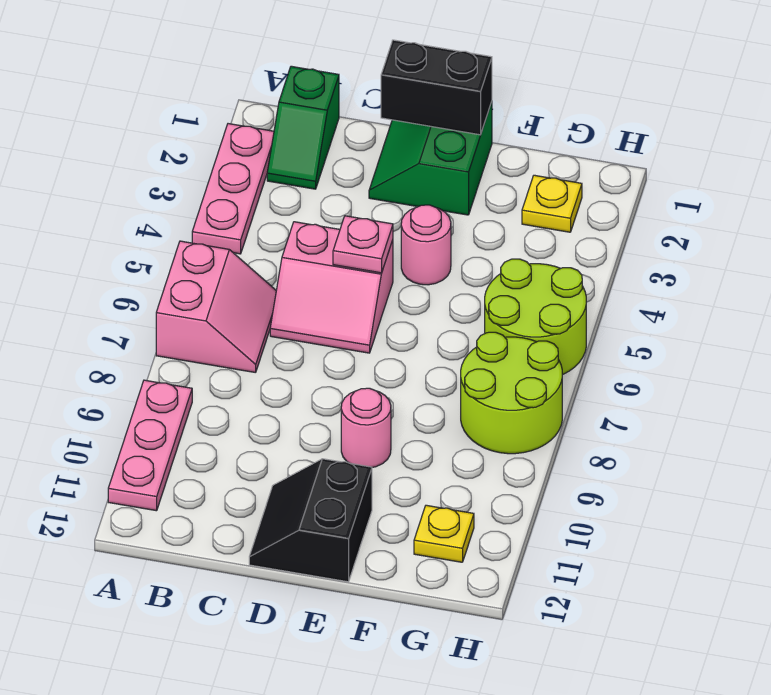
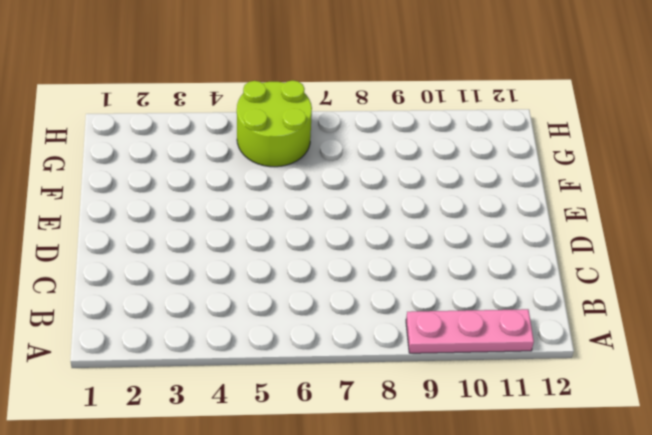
none -> pink 1x3 plate [192,124,274,254]
none -> pink 2x2 slope [156,241,276,373]
none -> green 1x2 slope [267,66,339,189]

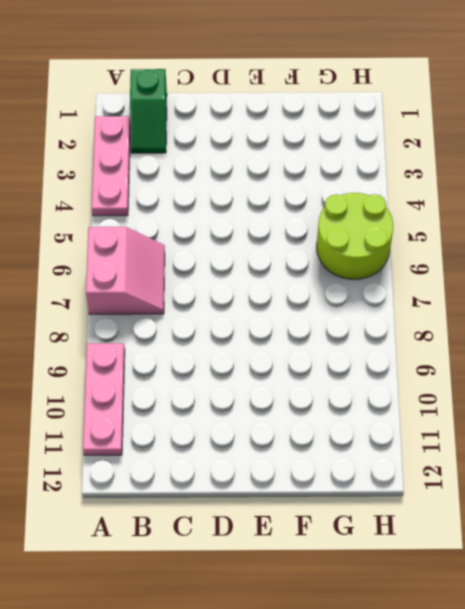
none -> pink 2x2 slope [270,222,393,353]
none -> green 2x2 slope [369,102,492,215]
none -> black 2x2 slope [249,459,372,582]

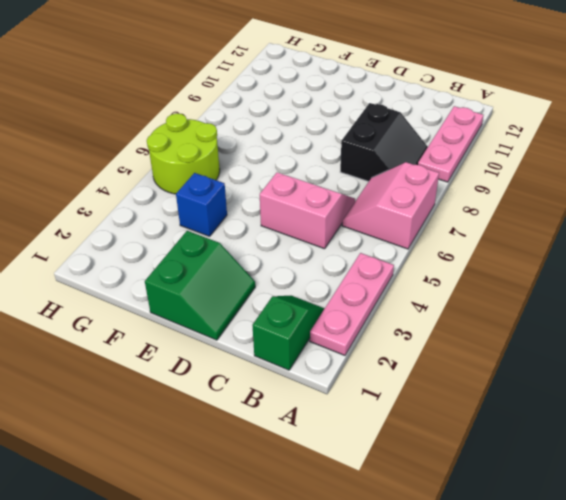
black 2x2 slope [340,103,428,182] -> black 2x2 slope moved to [249,459,372,582]
blue 1x1 brick [176,173,227,236] -> none
none -> pink 1x1 round brick [401,205,451,285]
none -> pink 1x1 round brick [341,388,391,467]
none -> yellow 1x1 plate [522,175,582,232]

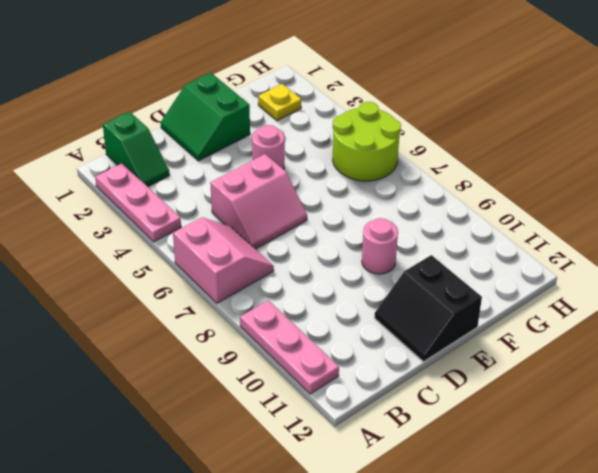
none -> lime 2x2 round brick [461,332,562,454]
none -> yellow 1x1 plate [414,505,474,562]
none -> black 1x2 brick [381,40,492,135]

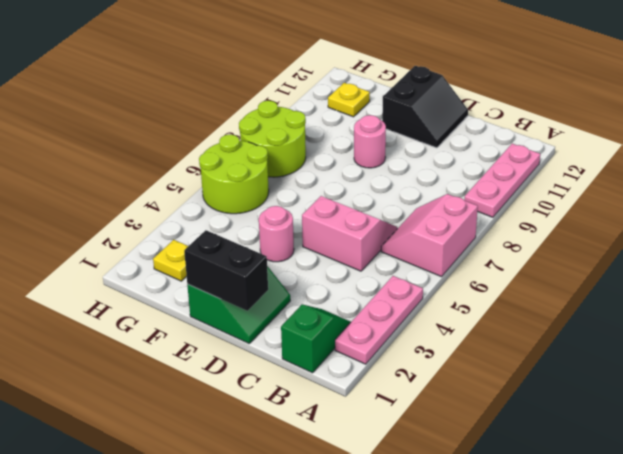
none -> pink 1x1 plate [333,216,393,273]

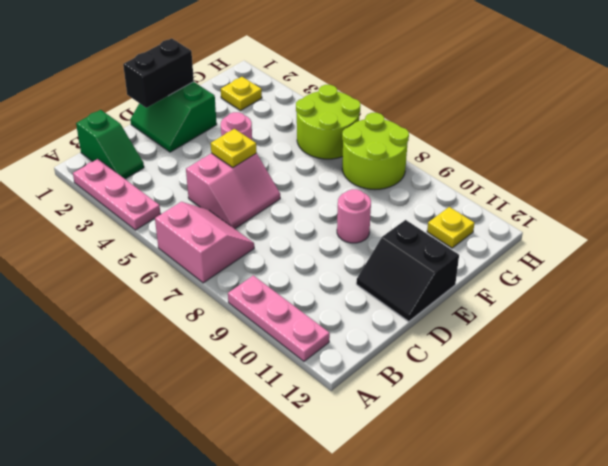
yellow 1x1 plate [211,129,256,167] -> pink 1x1 plate [333,216,393,273]

